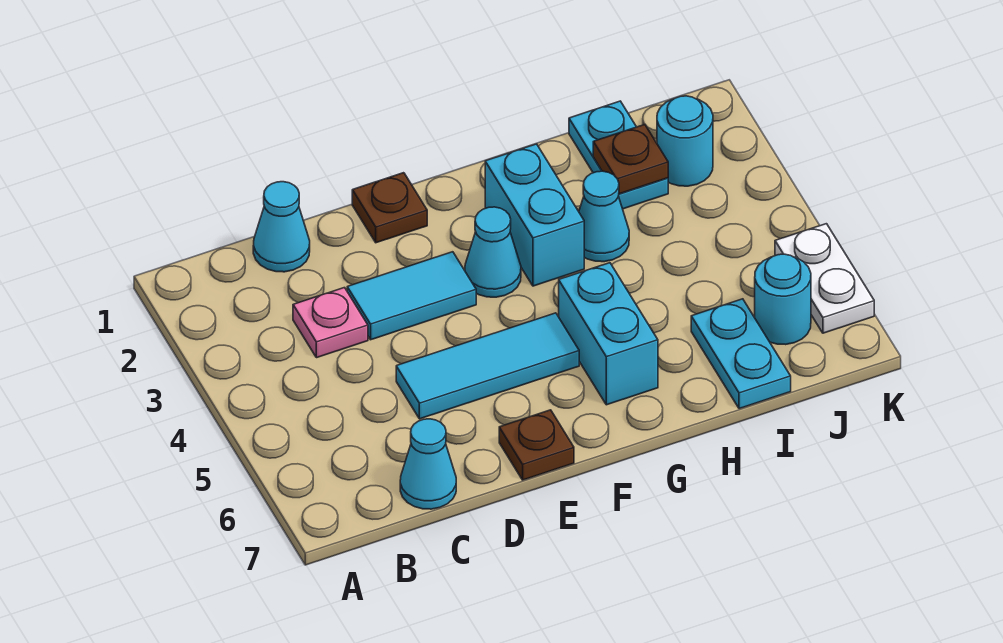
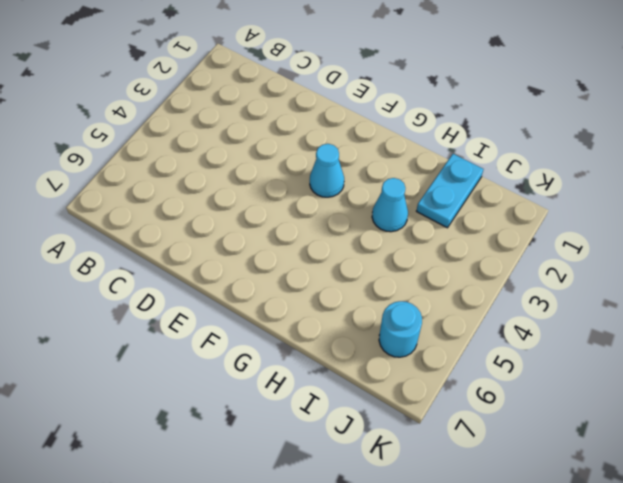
none -> cyan 1x1 cone [253,182,310,272]
none -> pink 1x1 plate [293,288,368,358]
none -> cyan 1x1 cone [400,419,456,509]

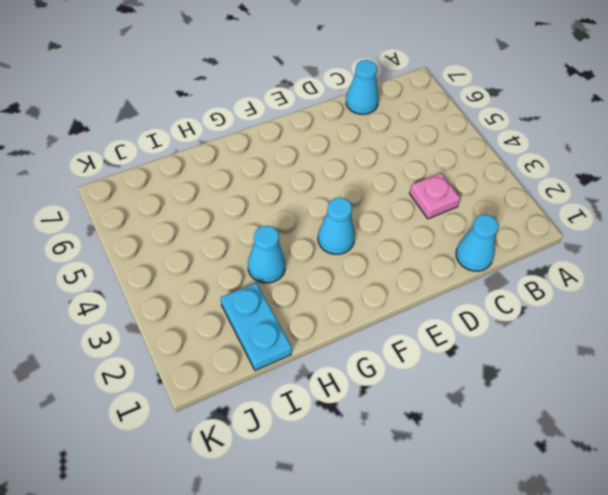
none -> cyan 1x2 tile [347,252,476,340]
none -> cyan 1x3 tile [396,313,579,419]
none -> brown 1x1 plate [352,173,427,243]

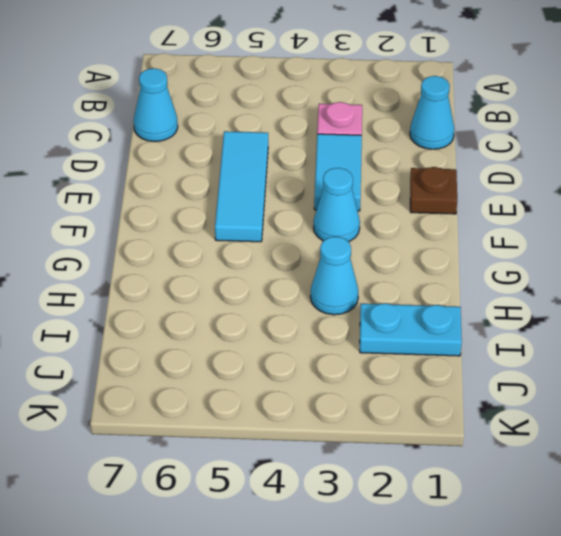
none -> brown 1x1 plate [499,410,574,480]
none -> cyan 1x2 brick [485,144,584,286]
none -> cyan 1x2 brick [559,263,658,405]

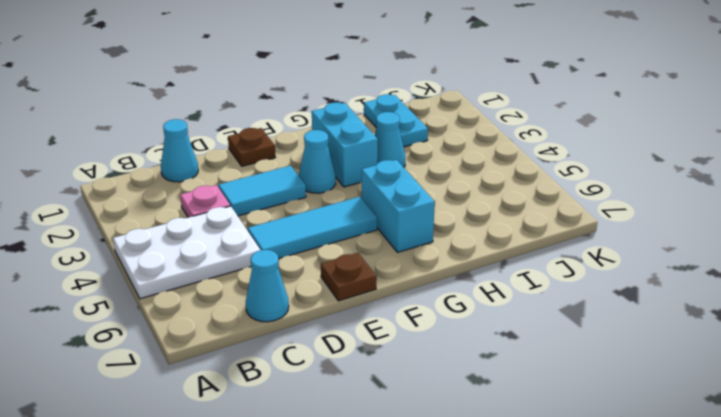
white 2x3 plate [113,206,260,299] -> none
none -> cyan 1x2 plate [691,299,791,409]
none -> cyan 1x1 round brick [657,96,713,186]
none -> cyan 1x1 round brick [755,254,811,345]

